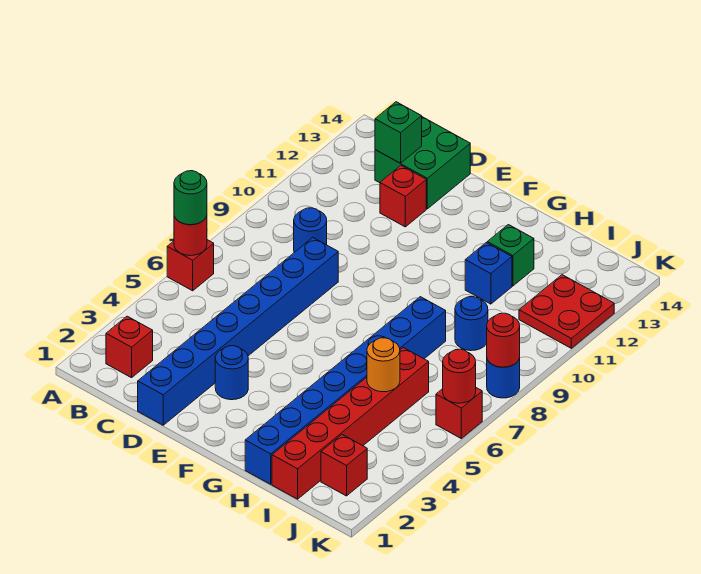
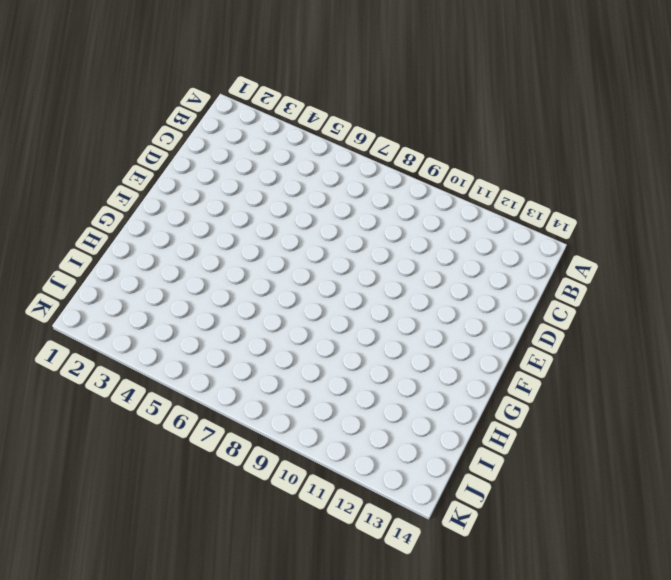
none -> red 1x1 brick [167,240,214,291]
none -> red 1x1 brick [106,316,153,378]
none -> blue 1x1 round brick [294,208,327,252]

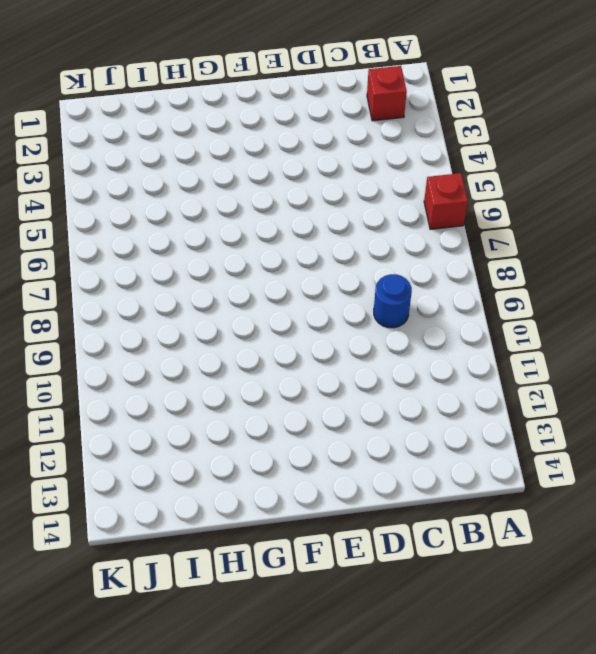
none -> green 2x2 brick [375,117,470,209]
none -> blue 1x8 brick [138,238,338,425]
none -> red 1x1 brick [380,166,426,227]

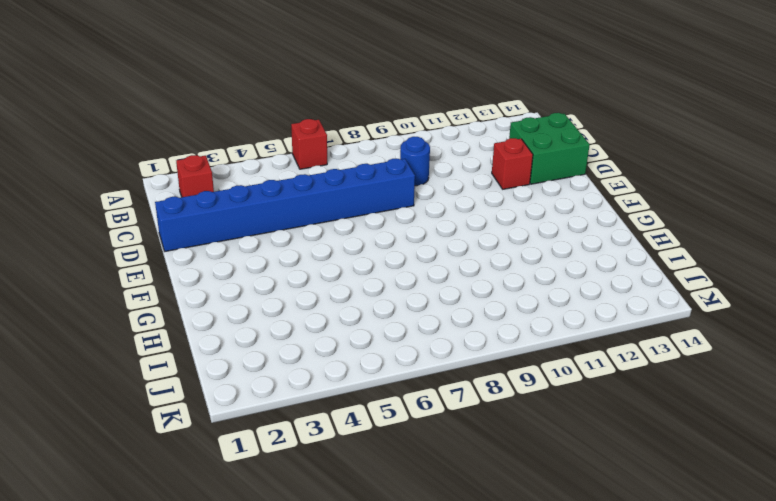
none -> blue 1x1 round brick [215,346,248,400]
none -> blue 1x8 brick [245,297,446,484]
none -> blue 1x1 brick [465,243,512,304]

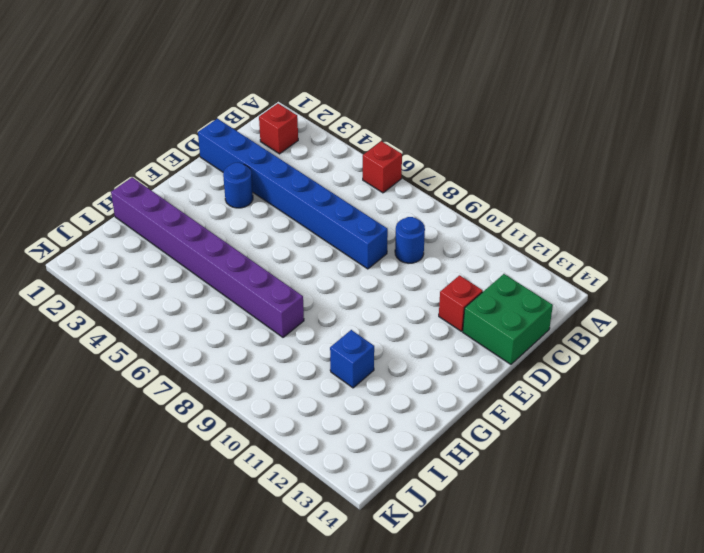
purple 1x8 brick [111,177,304,337] -> blue 1x8 brick [245,297,446,484]
none -> green 1x1 brick [487,225,534,286]
none -> red 1x6 brick [272,348,429,499]
none -> blue 1x1 round brick [455,297,488,351]

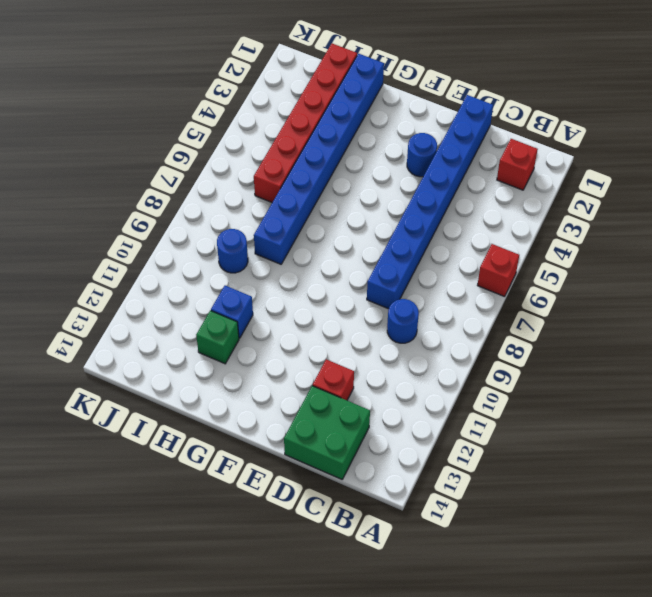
none -> red 1x1 brick [321,435,367,496]
none -> red 2x2 plate [519,275,614,348]
none -> red 1x1 brick [436,388,482,438]

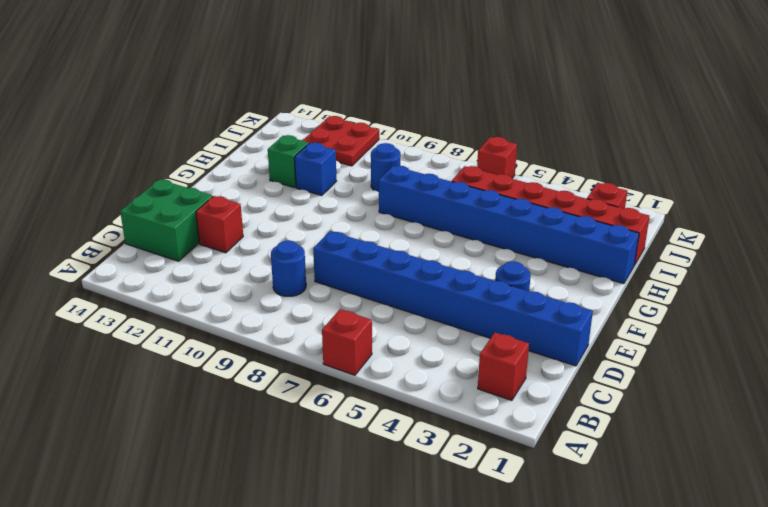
none -> blue 1x1 round brick [487,358,520,398]
none -> red 1x1 round brick [174,216,207,256]
none -> green 1x1 brick [375,102,422,163]

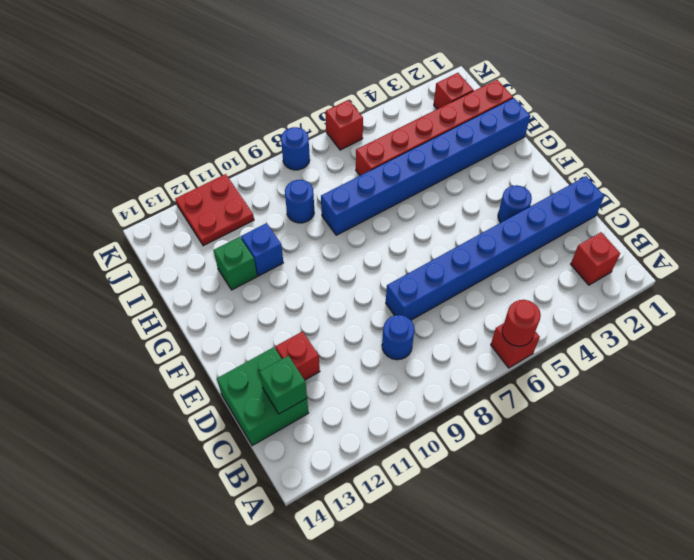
none -> orange 1x1 round brick [367,338,400,392]
none -> red 1x1 round brick [443,349,476,403]
none -> red 1x1 round brick [487,313,520,367]

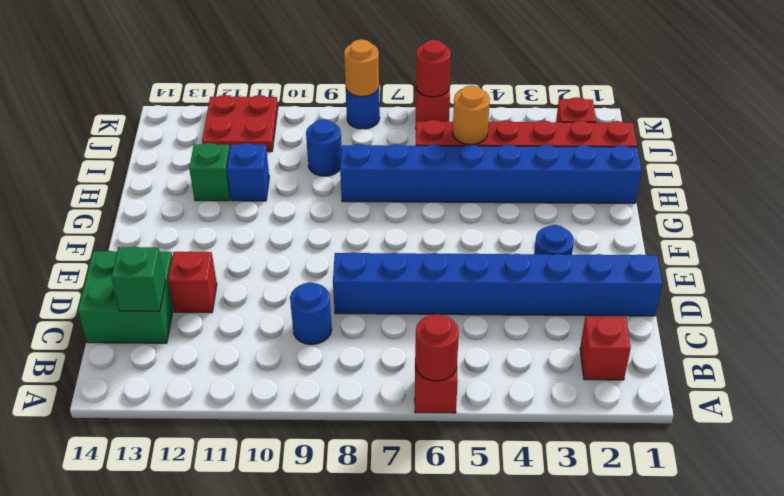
orange 1x1 round brick [344,39,379,97] -> red 1x1 round brick [487,313,520,367]
none -> green 1x1 round brick [174,171,207,225]

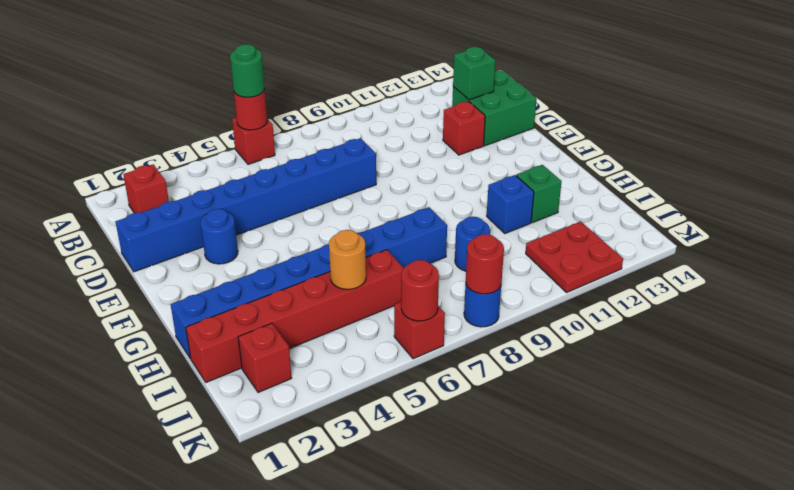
none -> blue 1x1 round brick [294,208,327,252]

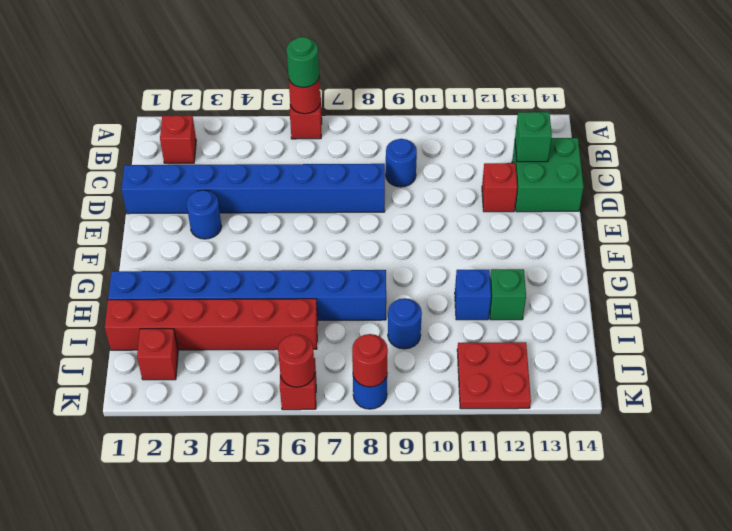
none -> orange 1x1 round brick [367,338,400,392]

